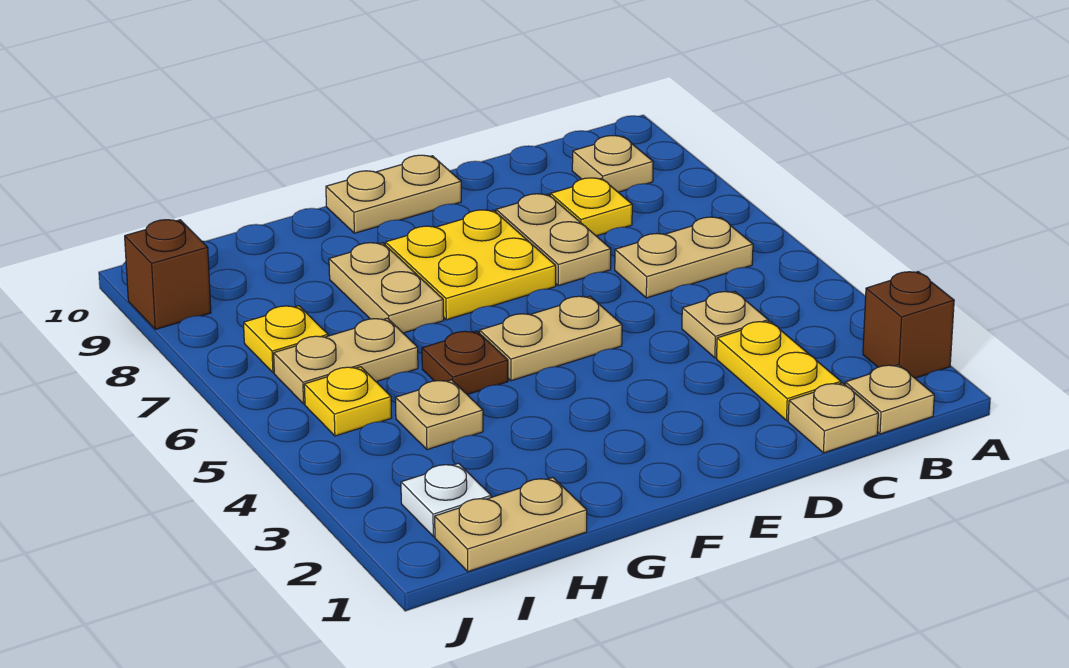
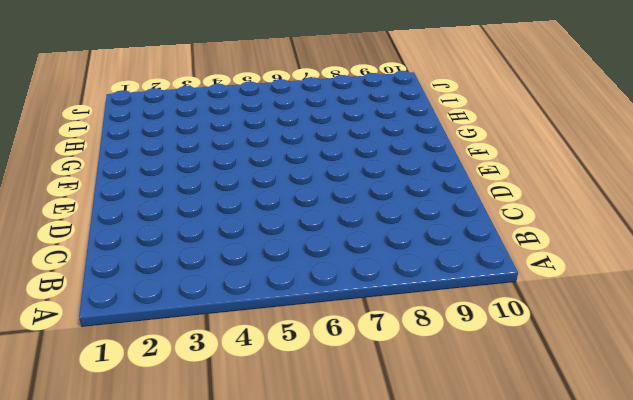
none -> brown 1x1 brick [863,272,954,378]
none -> tan 1x1 plate [845,365,934,434]
none -> tan 1x2 plate [615,217,753,298]

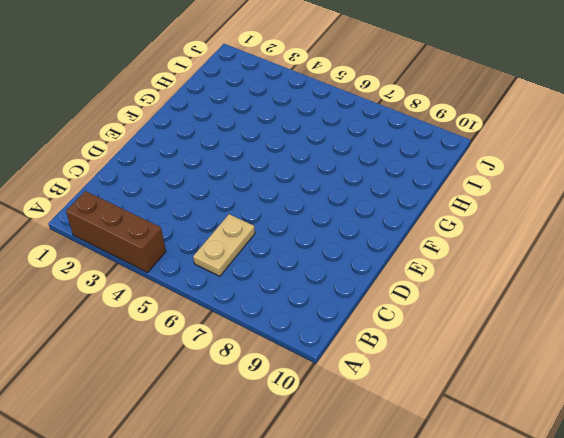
brown 1x3 brick [66,191,166,273] -> brown 1x1 brick [863,272,954,378]
none -> tan 1x1 plate [845,365,934,434]
none -> tan 1x1 plate [572,136,653,192]
none -> tan 1x1 plate [788,383,878,453]

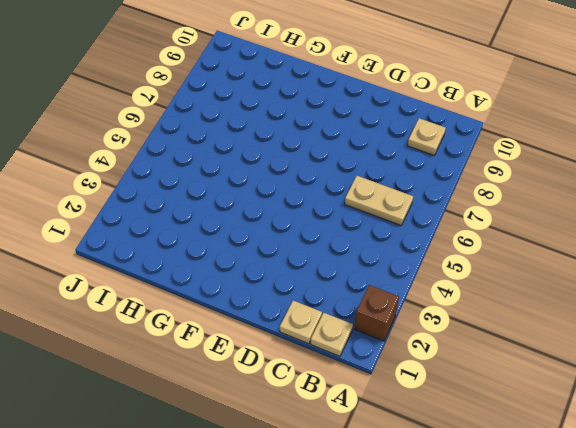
none -> yellow 1x2 plate [717,321,841,421]
none -> tan 1x1 plate [682,291,768,358]
none -> yellow 1x1 plate [550,178,632,236]

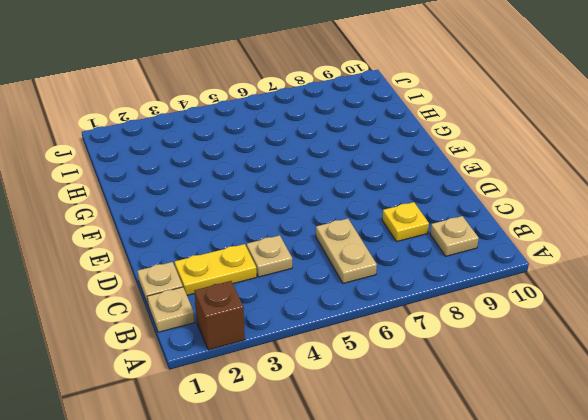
none -> tan 1x2 plate [496,194,611,286]
none -> tan 1x2 plate [480,296,622,381]
none -> yellow 2x2 plate [385,210,556,320]

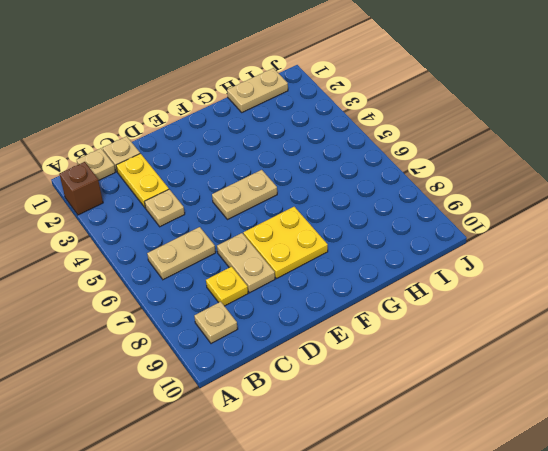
none -> tan 1x2 plate [326,155,461,233]
none -> brown 1x1 plate [422,331,508,395]
none -> tan 1x2 plate [329,243,444,333]

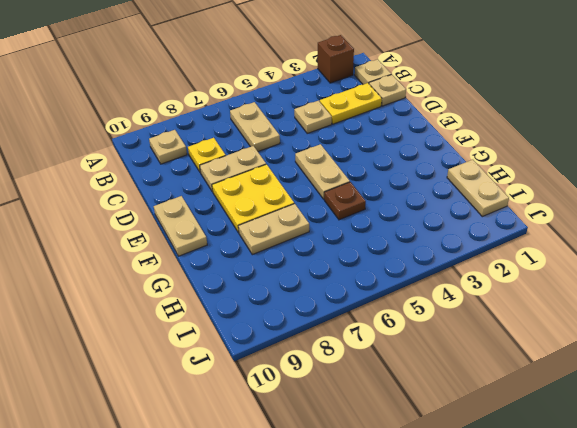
none -> tan 1x1 plate [395,380,483,450]
none -> tan 1x2 plate [274,318,418,404]
none -> white 1x1 plate [401,463,491,537]

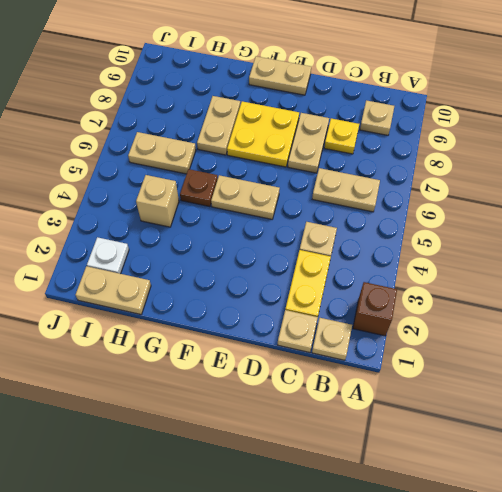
tan 1x1 brick [136,175,179,227] -> tan 1x1 plate [395,380,483,450]
none -> yellow 1x1 plate [304,367,392,436]
none -> yellow 1x1 plate [244,306,328,373]
none -> brown 1x1 brick [125,220,211,329]

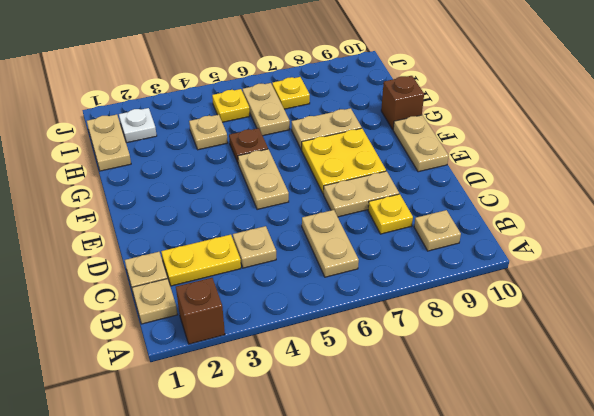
brown 1x1 brick [381,76,424,129] -> brown 1x1 brick moved to [125,220,211,329]

